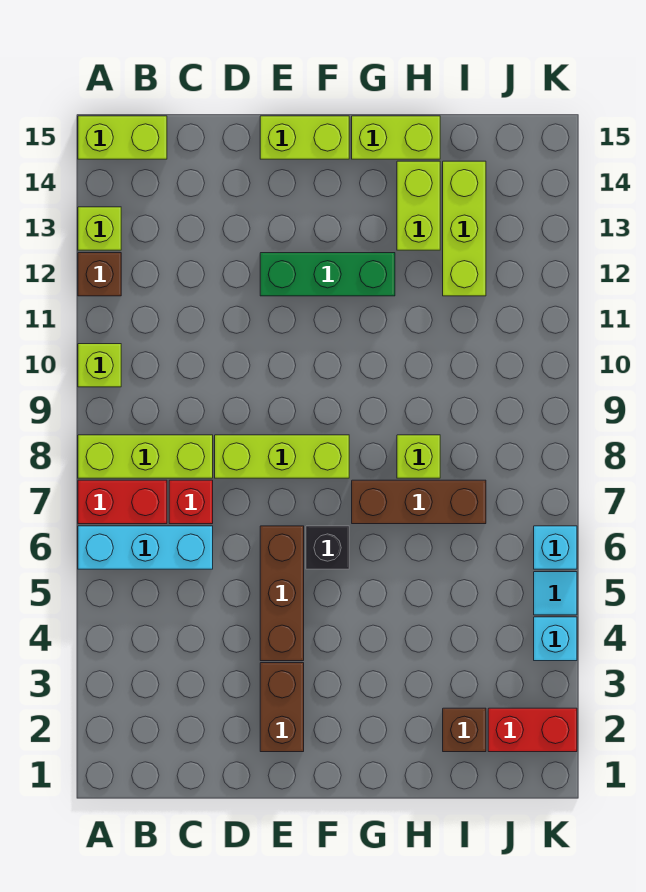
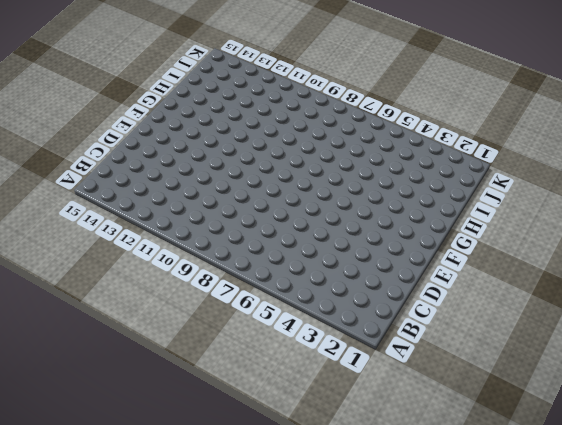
none -> cyan 1x3 brick [78,526,213,569]
none -> red 1x2 brick [78,480,167,524]
none -> lime 1x3 brick [78,435,213,478]

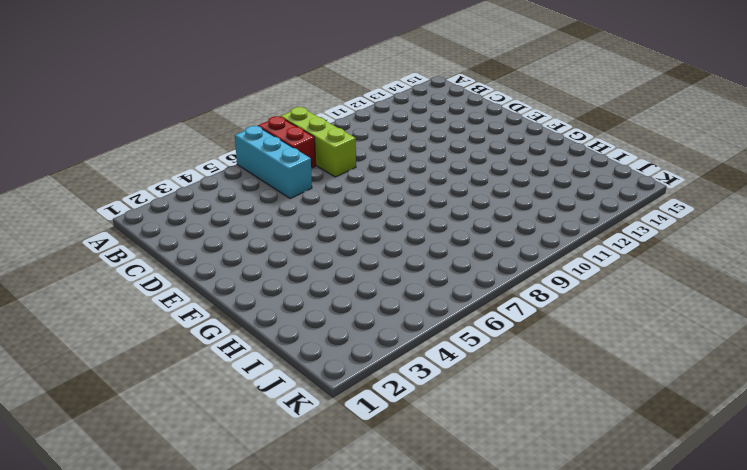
none -> lime 1x1 brick [78,344,121,387]
none -> brown 1x1 brick [78,253,121,296]
none -> lime 1x1 brick [78,207,121,250]

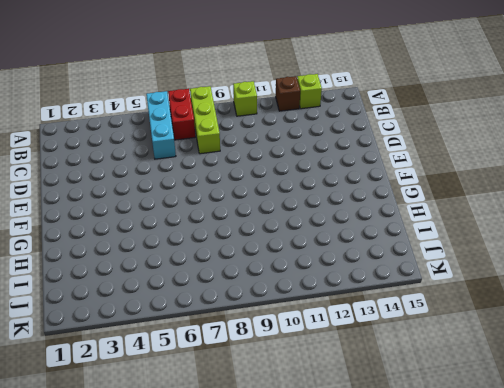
none -> lime 1x2 brick [78,116,167,159]
none -> red 1x1 brick [169,480,213,524]
none -> lime 1x3 brick [215,435,349,478]

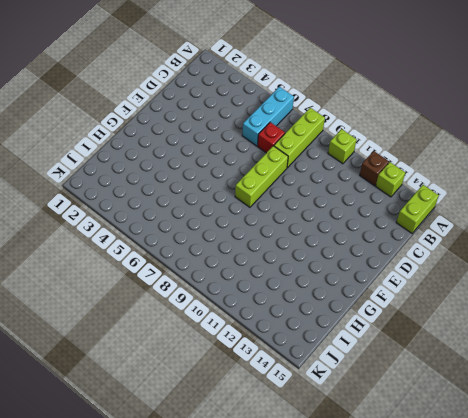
none -> red 1x2 brick [78,480,167,524]
none -> brown 1x2 brick [260,663,304,752]
none -> brown 1x3 brick [260,526,304,661]

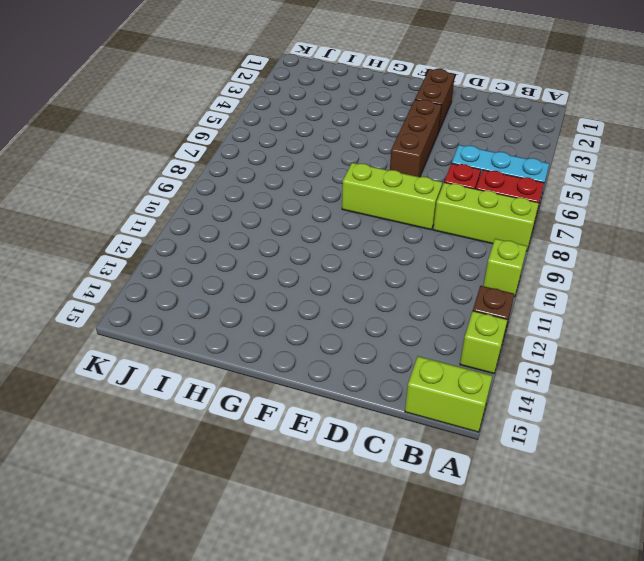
none -> green 1x3 brick [260,253,395,296]
none -> lime 1x2 brick [260,116,349,159]
none -> black 1x1 brick [306,526,349,569]

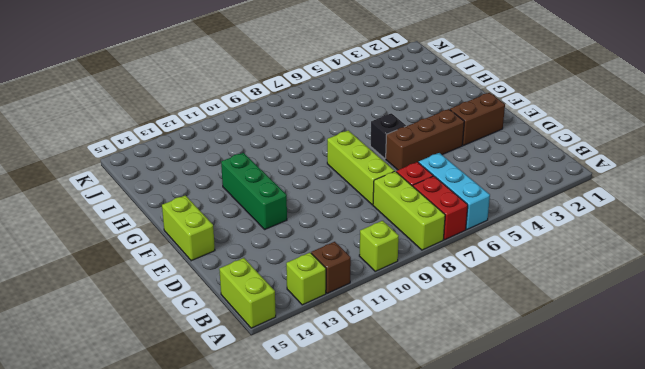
none -> brown 1x3 brick [352,480,486,524]
none -> lime 1x2 brick [352,116,440,159]
none -> lime 1x1 brick [397,435,440,478]

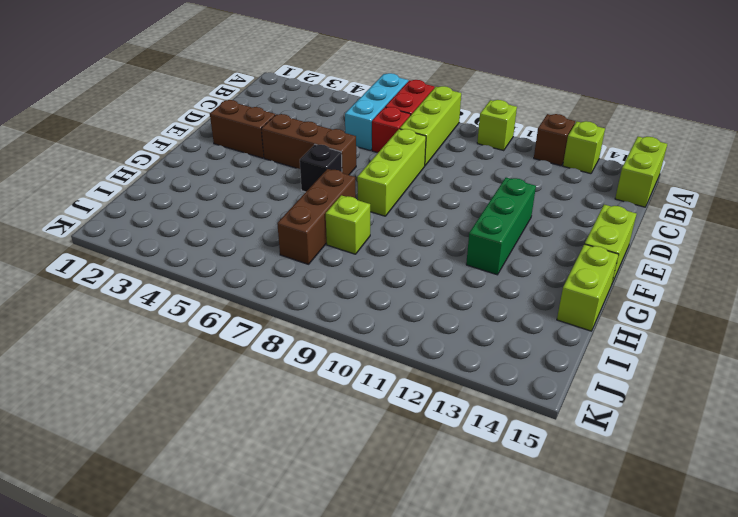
none -> lime 1x2 brick [397,161,440,250]
none -> brown 1x1 brick [443,708,486,752]
none -> lime 1x3 brick [443,161,486,296]

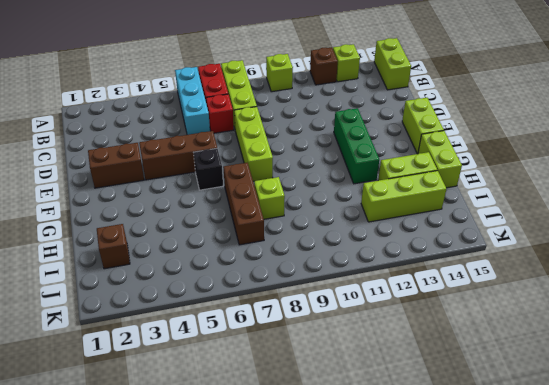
none -> red 1x2 brick [488,708,577,752]
none -> cyan 1x1 brick [534,617,577,661]
none -> cyan 1x1 tile [534,572,577,615]

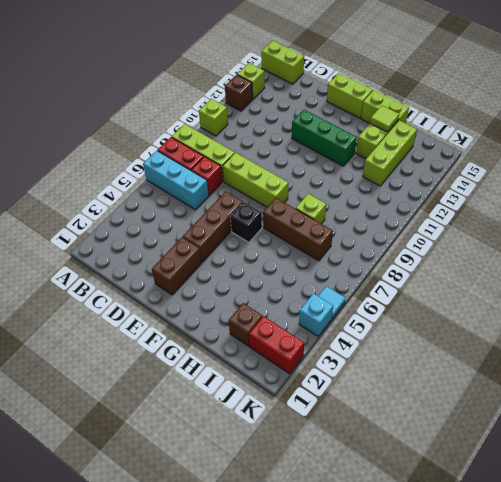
lime 1x1 tile [370,105,399,132] -> none
none -> cyan 1x1 brick [534,526,577,569]

